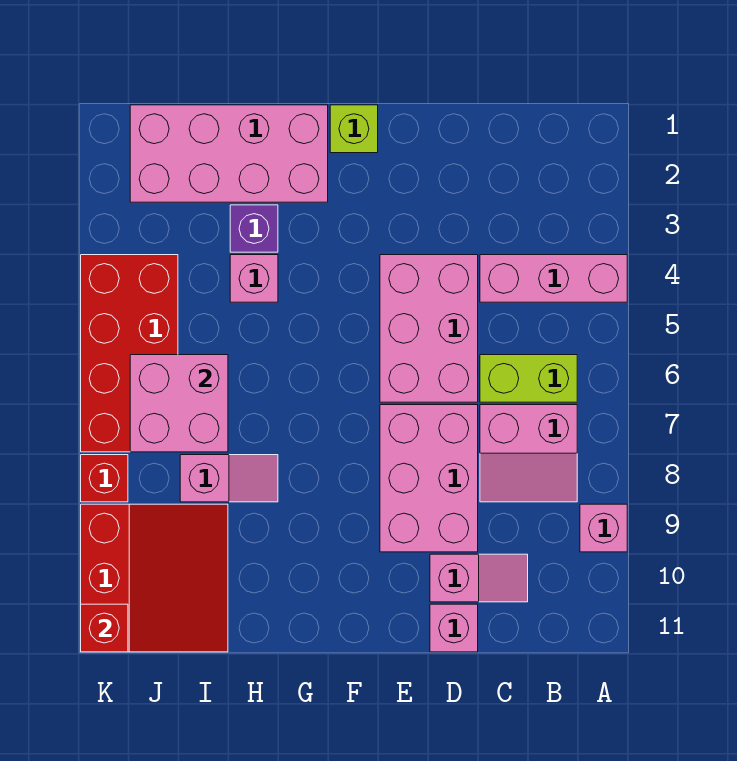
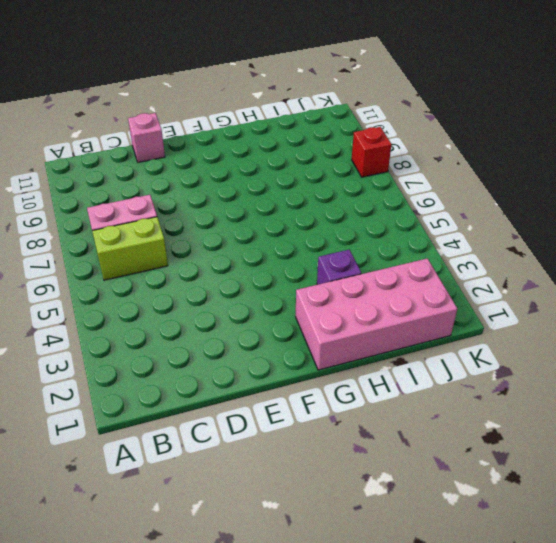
none -> pink 1x3 brick [480,255,627,302]
none -> pink 1x1 brick [580,504,627,552]
none -> pink 1x2 slope [430,554,528,602]

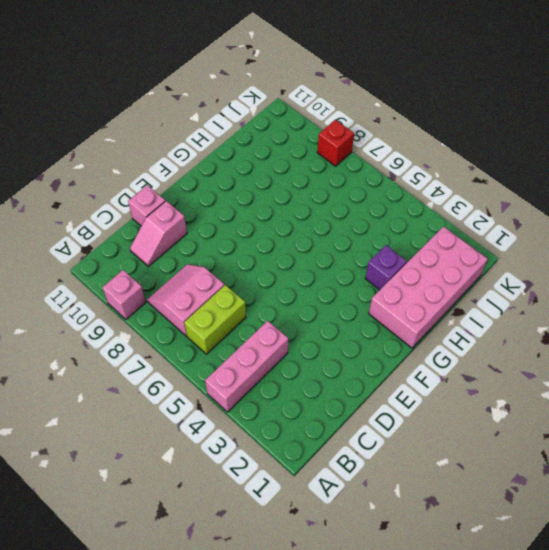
none -> pink 2x3 brick [380,255,478,402]
none -> pink 2x3 brick [380,405,478,552]
none -> lime 1x1 brick [330,105,378,153]

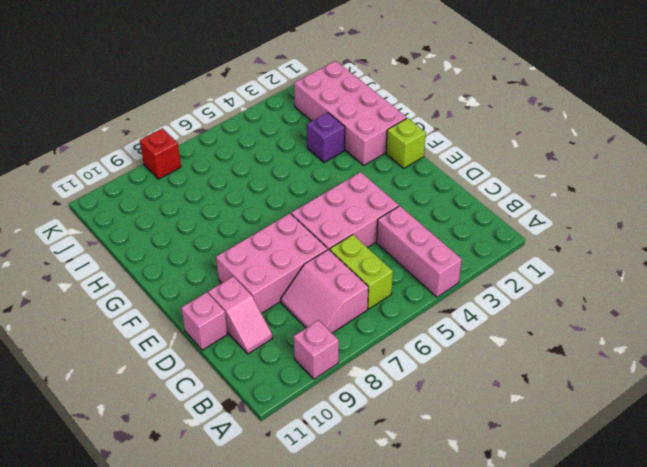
none -> pink 1x1 brick [230,255,278,302]
none -> pink 1x2 slope [180,455,278,502]
none -> red 3x3 slope [81,504,228,652]

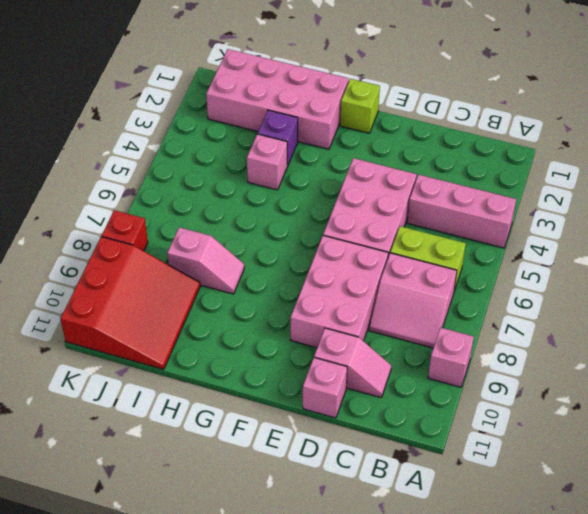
none -> red 2x4 brick [81,255,178,452]
none -> pink 2x2 brick [130,355,228,452]
none -> red 1x1 brick [81,604,128,652]

